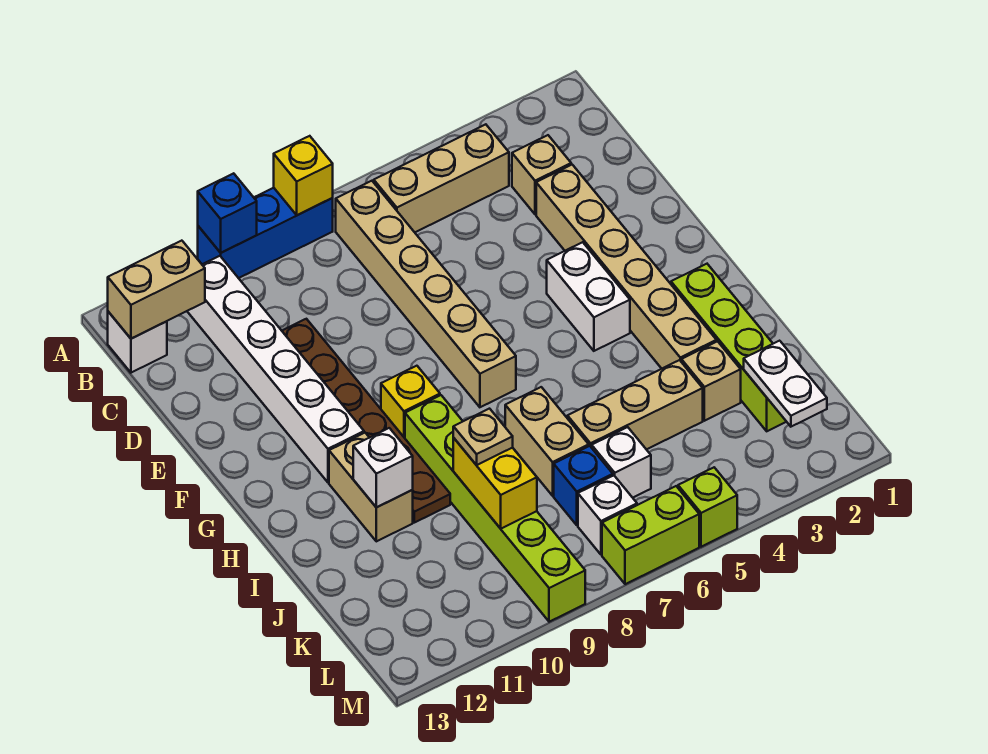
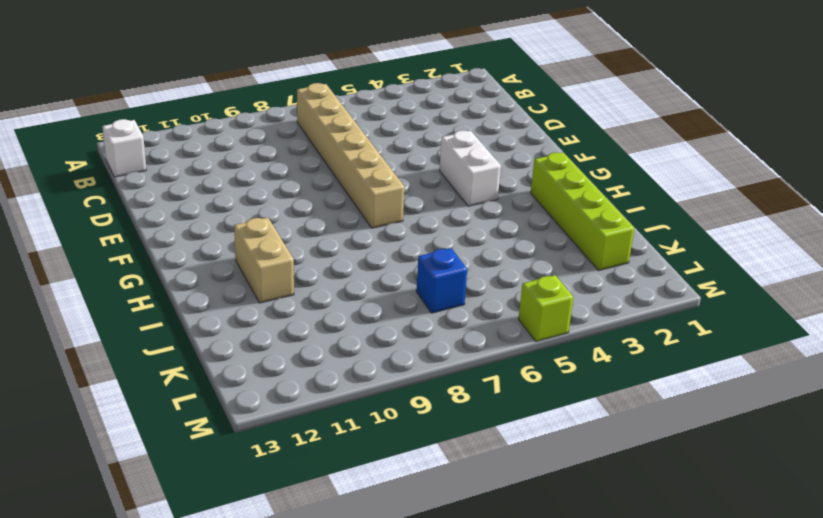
none -> blue 1x3 brick [198,188,333,278]
none -> tan 1x3 brick [374,124,509,232]
none -> white 1x6 brick [187,256,364,482]

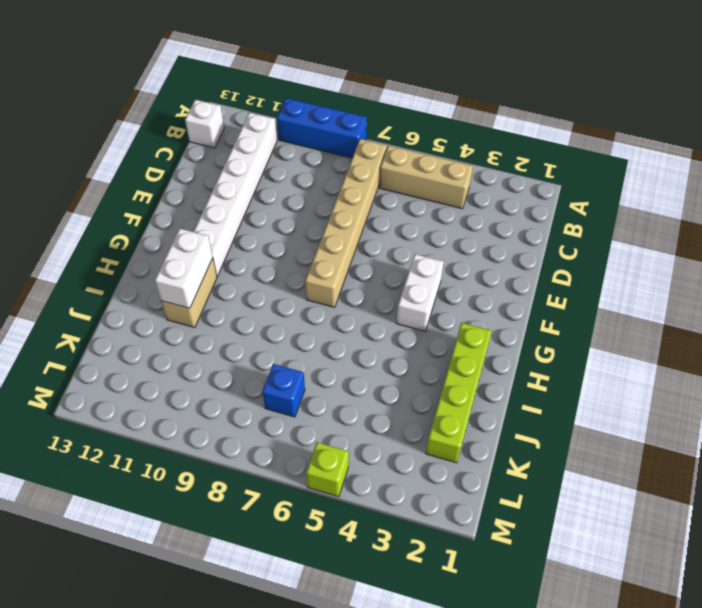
white 1x2 brick [155,229,213,308] -> white 1x1 brick [353,428,413,507]
none -> tan 1x1 brick [512,135,571,214]
none -> tan 1x6 brick [536,165,716,369]
none -> brown 1x6 plate [282,319,450,523]

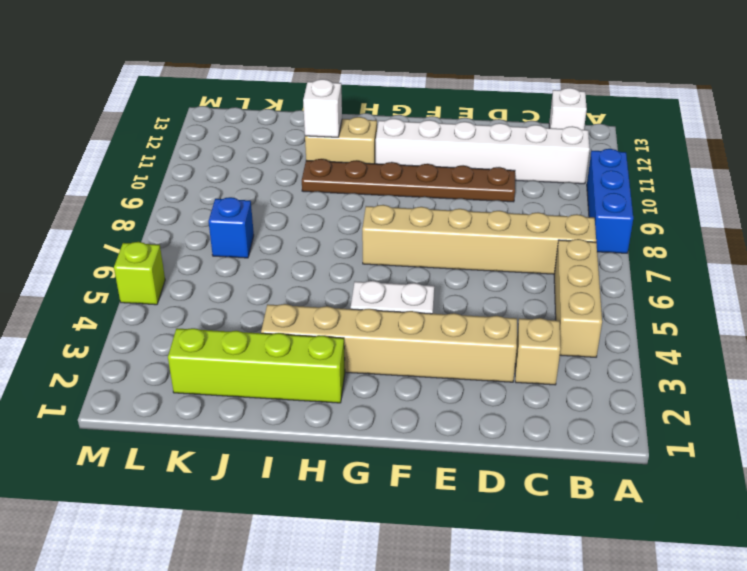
none -> yellow 1x1 brick [381,366,440,438]
none -> lime 1x6 brick [405,395,585,622]
none -> tan 1x2 brick [505,387,589,496]

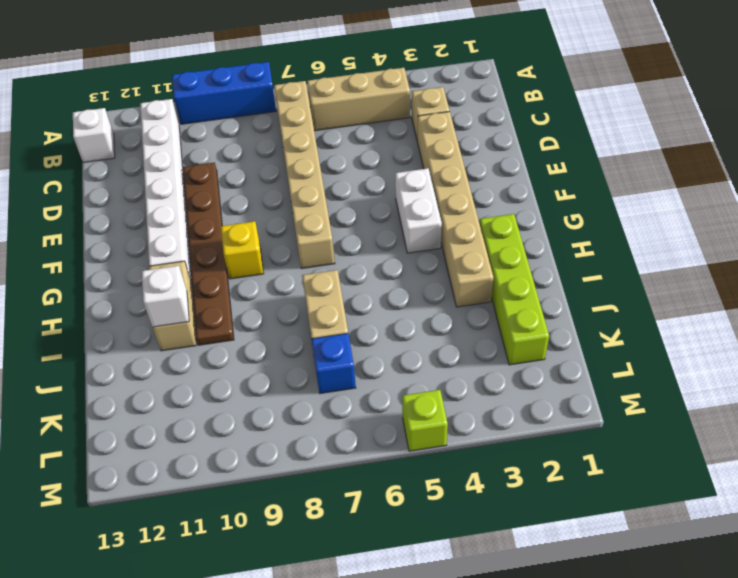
none -> lime 1x6 brick [405,395,585,622]
none -> tan 1x1 brick [681,341,741,421]
none -> tan 1x3 brick [567,360,703,450]

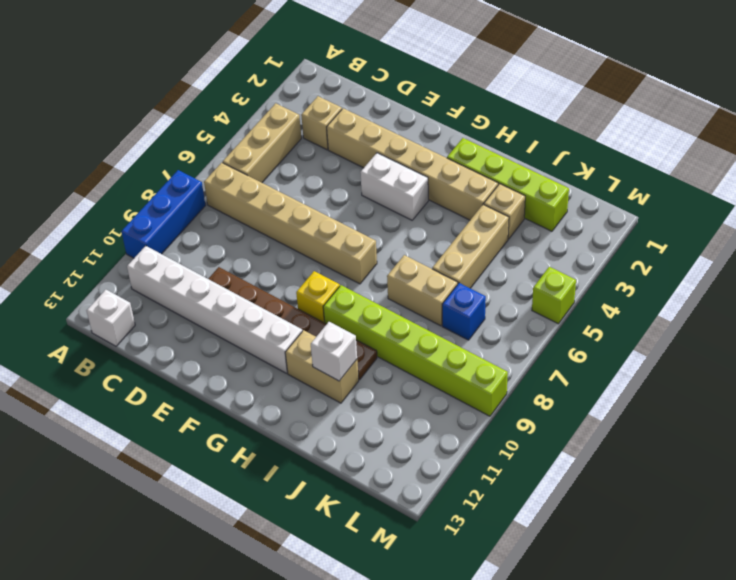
none -> white 1x1 brick [592,427,651,498]
none -> white 1x1 brick [578,476,637,555]
none -> lime 1x2 brick [602,486,699,584]

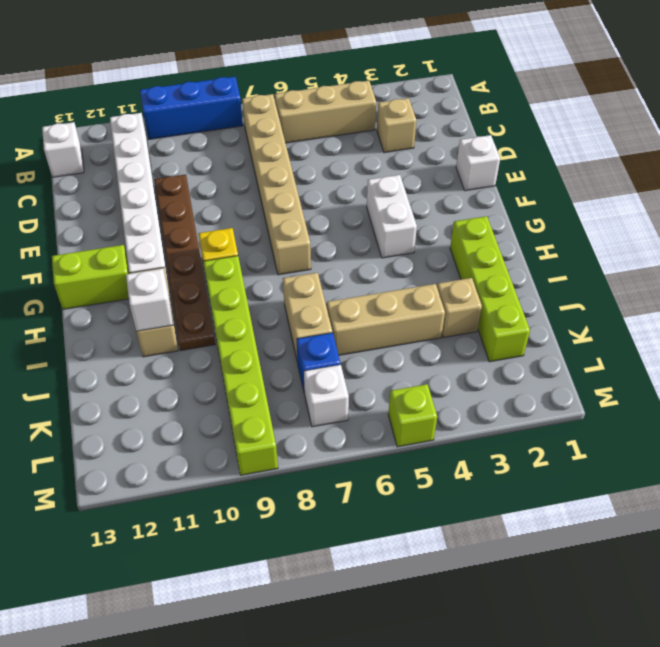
white 1x1 brick [456,135,500,191] -> white 1x1 brick moved to [592,427,651,498]
lime 1x2 brick [52,245,129,309] -> lime 1x2 brick moved to [602,486,699,584]
none -> tan 1x6 brick [536,165,716,369]
none -> yellow 1x1 brick [274,136,333,215]
none -> blue 1x1 brick [198,173,257,253]

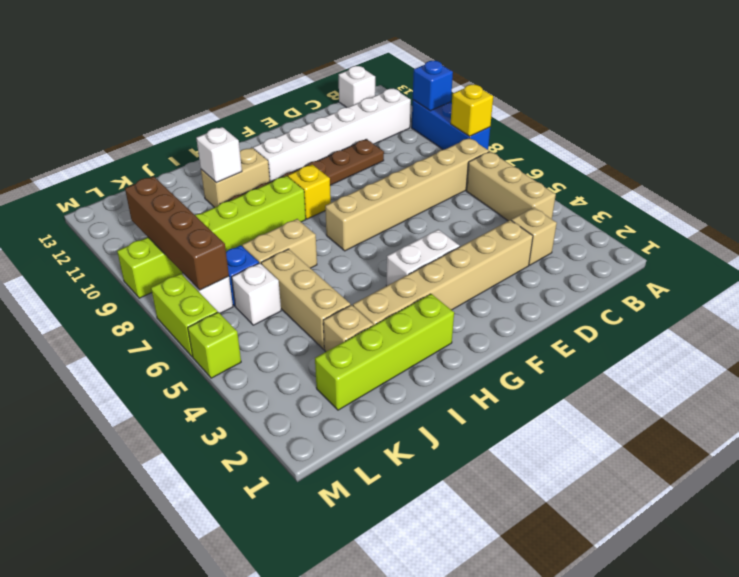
brown 1x4 brick [125,176,229,290] -> none
none -> tan 1x2 brick [108,241,205,339]
none -> yellow 1x2 brick [453,438,537,529]
none -> white 1x2 plate [744,341,827,427]

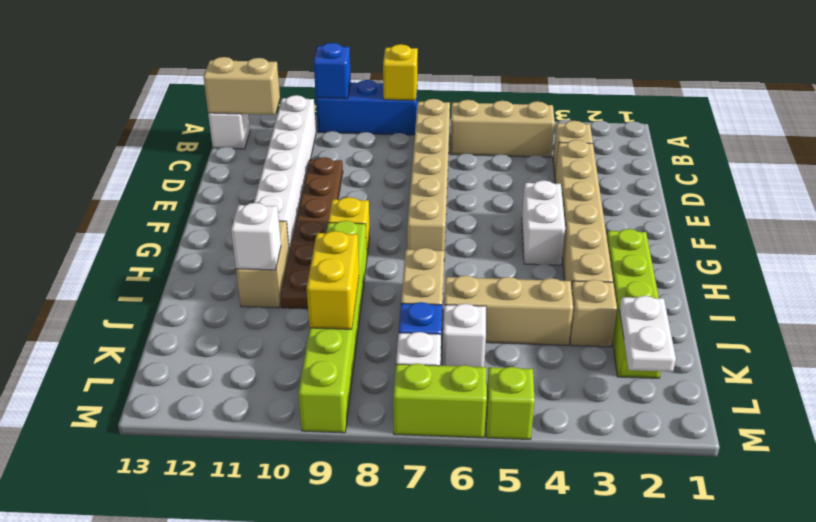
none -> tan 1x1 plate [453,409,513,465]

